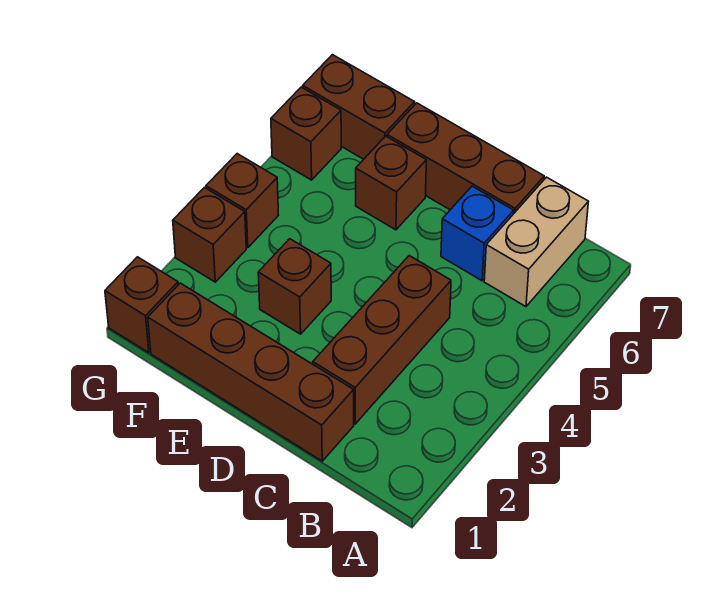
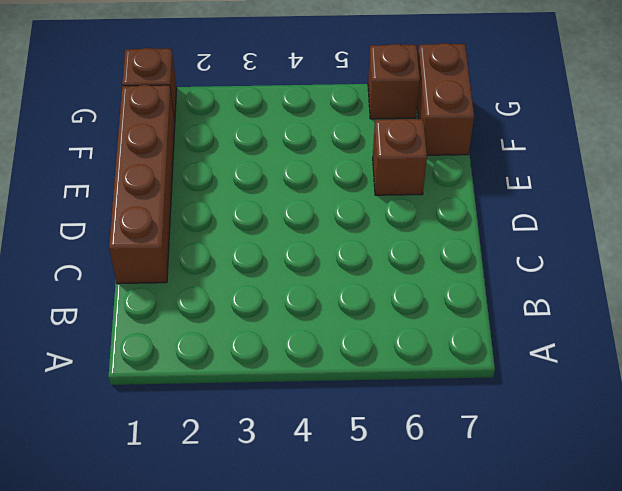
none -> tan 1x2 brick [484,177,588,307]
none -> brown 1x3 brick [313,256,451,424]
none -> blue 1x1 brick [441,186,514,281]

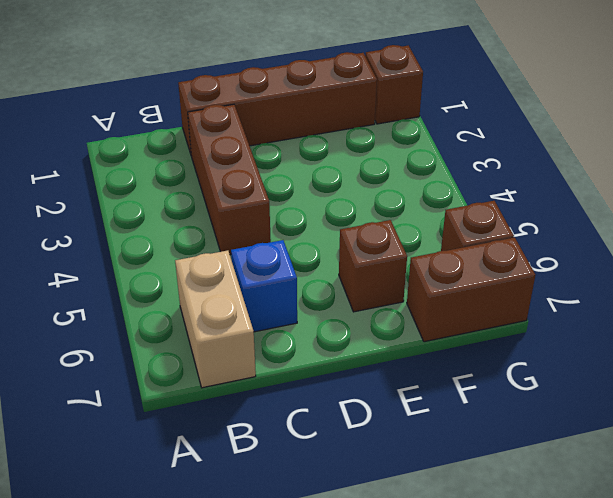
none -> brown 1x3 brick [387,103,544,213]
none -> brown 1x1 brick [258,239,331,334]
none -> brown 1x1 brick [173,188,246,282]

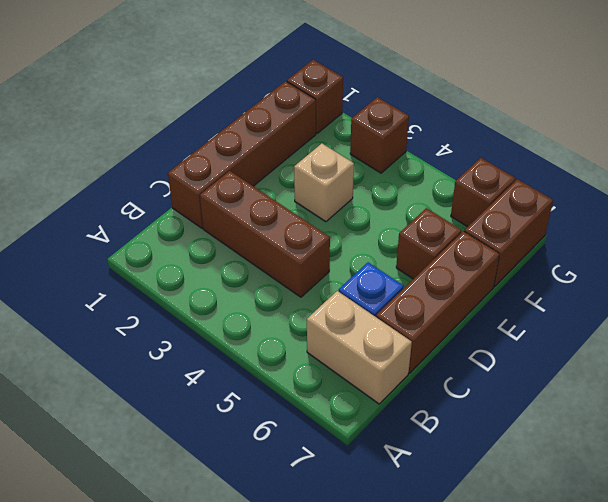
tan 1x1 brick [294,143,354,222] -> brown 1x1 brick [258,239,331,334]
none -> brown 1x1 brick [206,154,278,248]

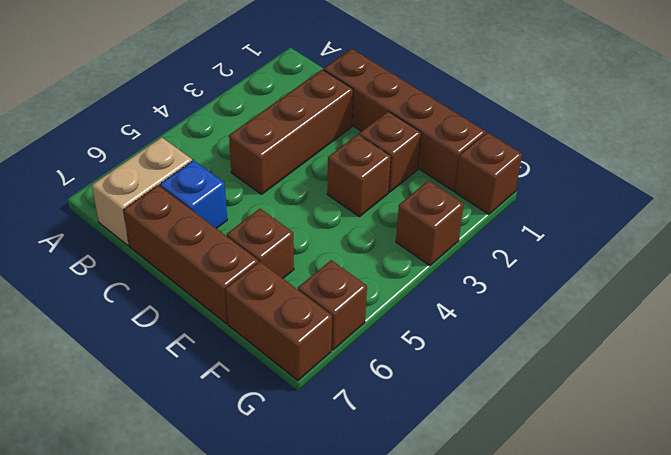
brown 1x1 brick [359,111,421,192] -> brown 1x1 brick moved to [206,154,278,248]

